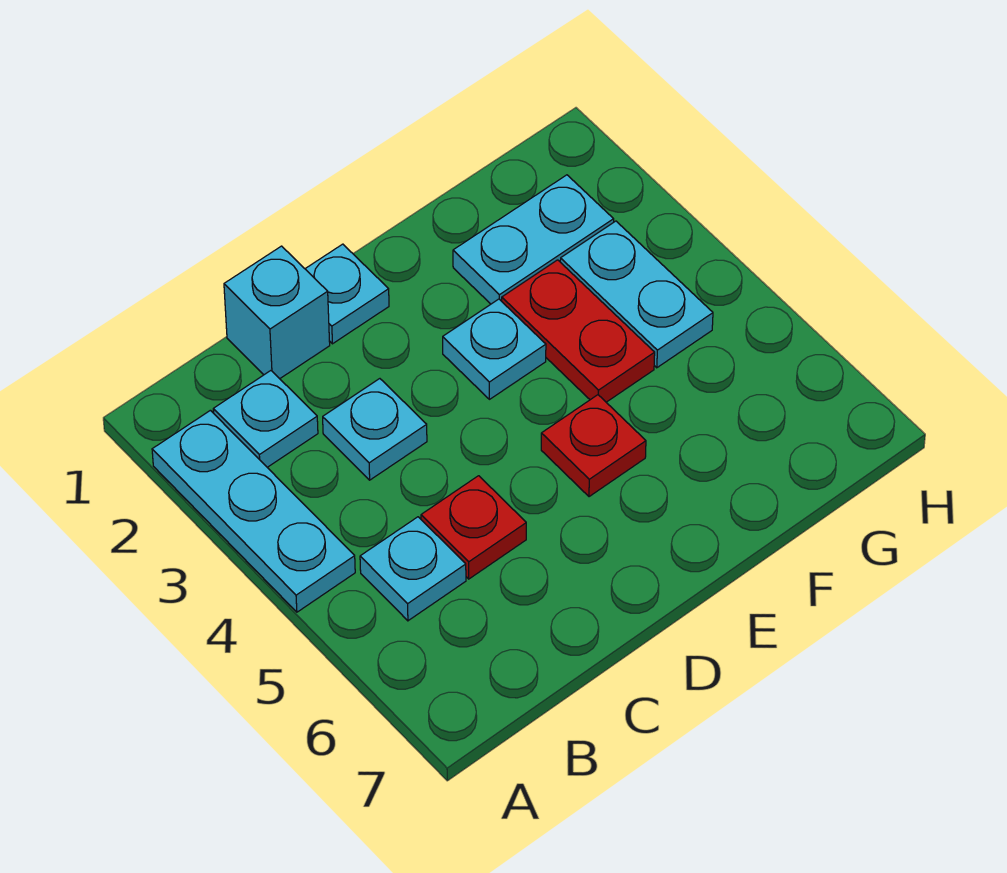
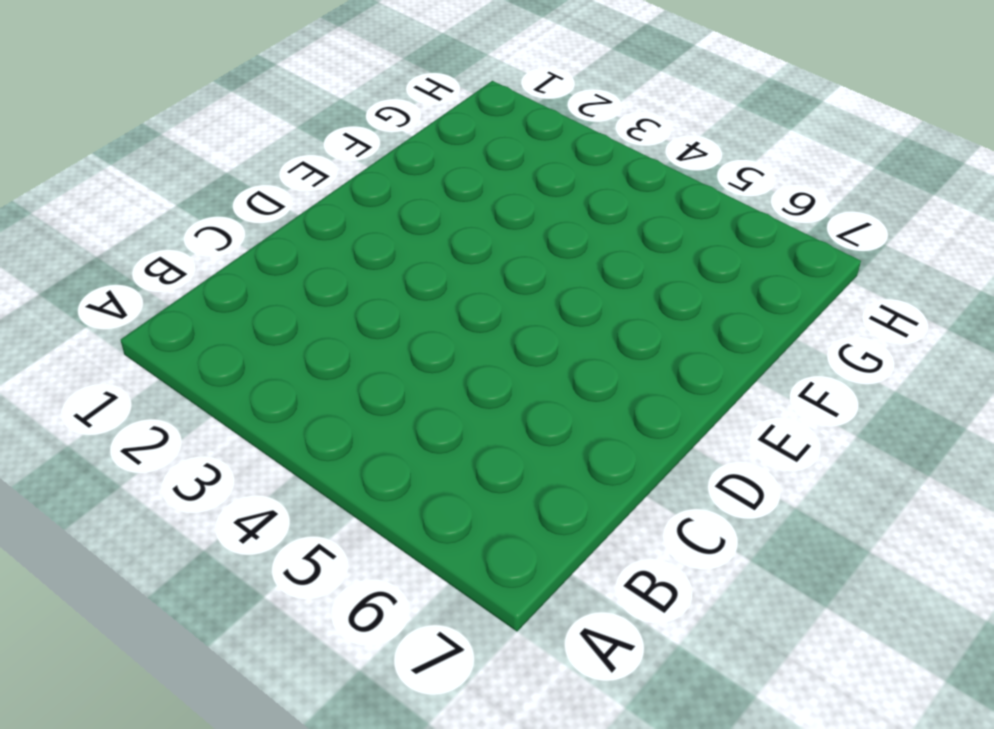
none -> cyan 1x3 plate [152,410,355,612]
none -> cyan 1x1 plate [213,371,318,467]
none -> cyan 1x1 plate [360,517,466,621]

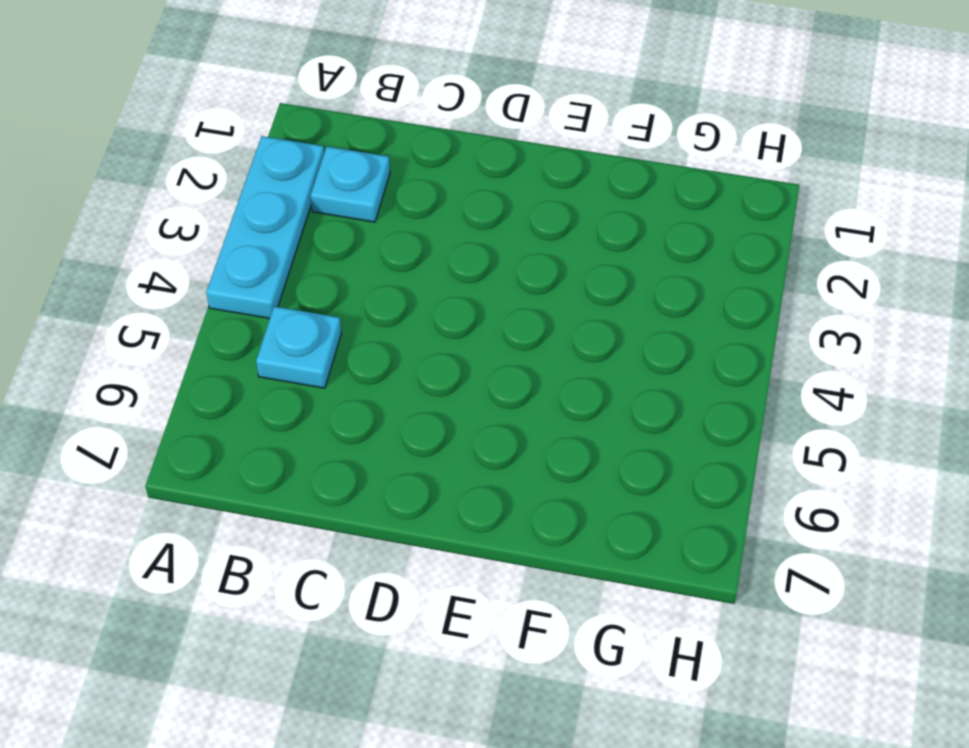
none -> cyan 1x1 brick [224,246,330,379]
none -> cyan 1x1 plate [323,379,427,480]
none -> red 1x1 plate [421,476,526,579]

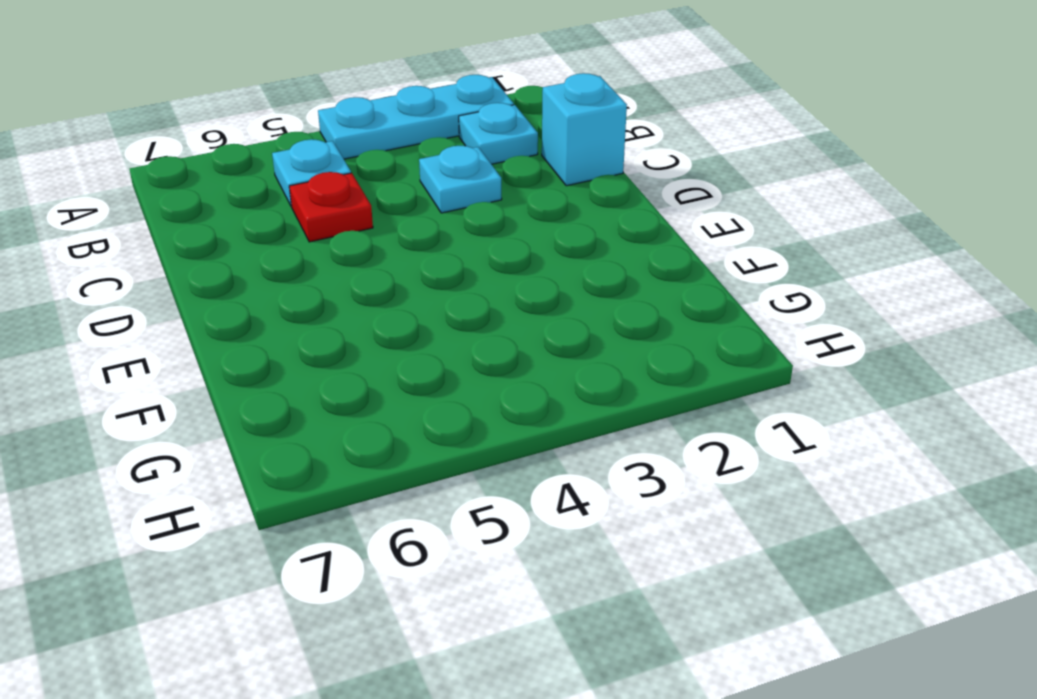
none -> cyan 1x1 plate [305,244,389,344]
none -> cyan 1x1 plate [443,299,546,399]
none -> red 1x1 plate [541,395,646,497]

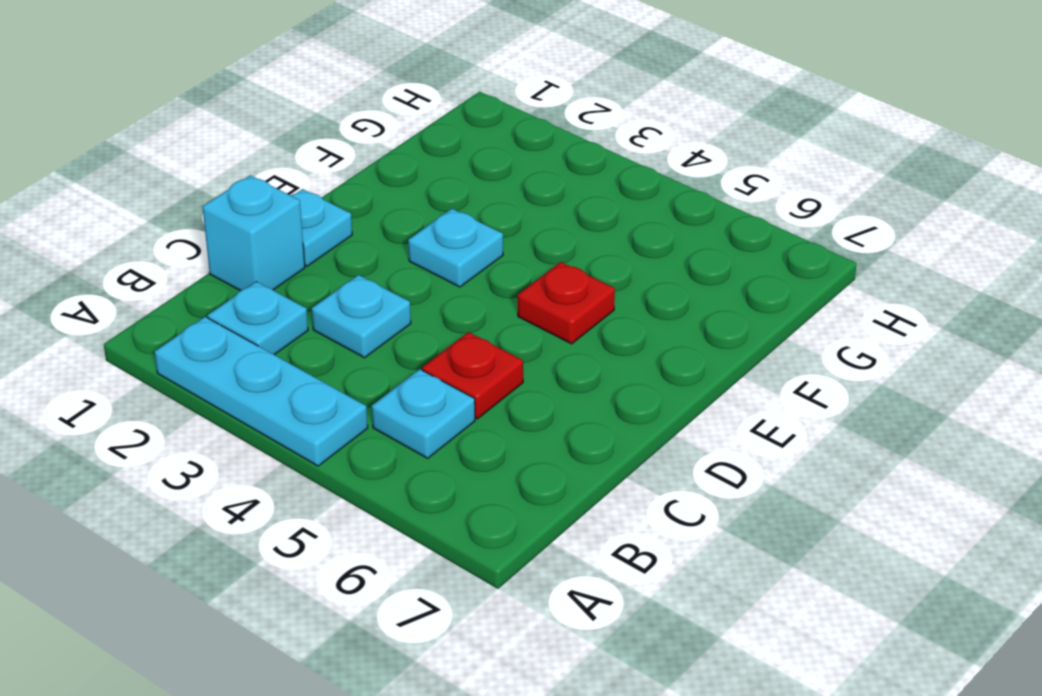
none -> cyan 1x2 plate [453,175,614,304]
none -> red 1x2 plate [502,260,655,402]
none -> cyan 1x2 plate [560,221,713,368]

